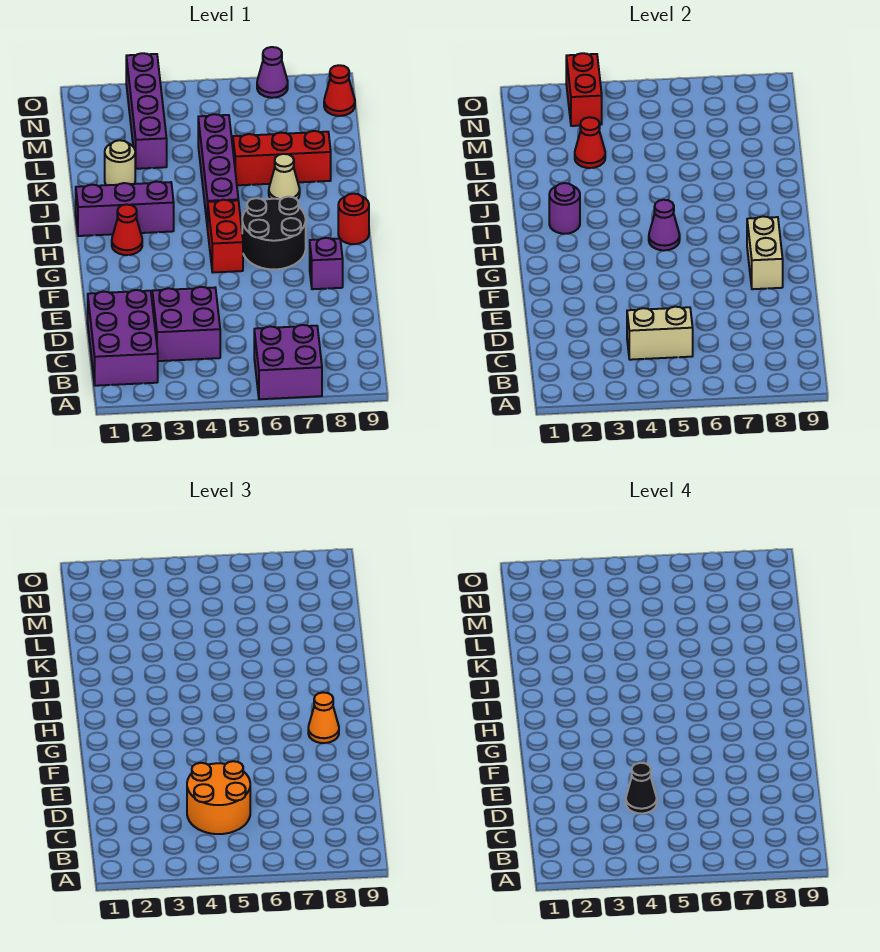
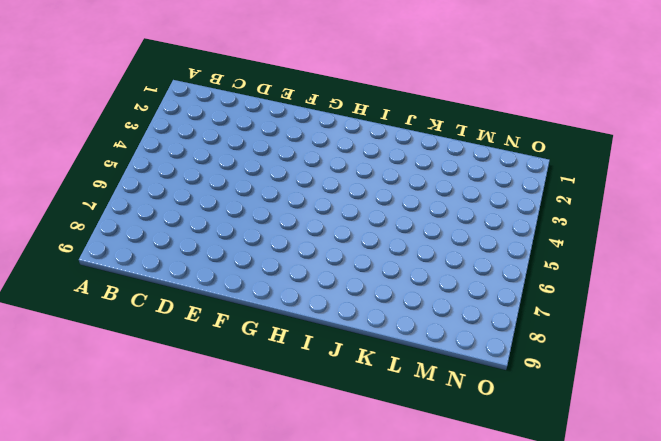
none -> purple 2x2 brick [254,325,322,399]
none -> purple 2x3 brick [88,290,158,386]
none -> purple 2x2 brick [152,287,220,361]

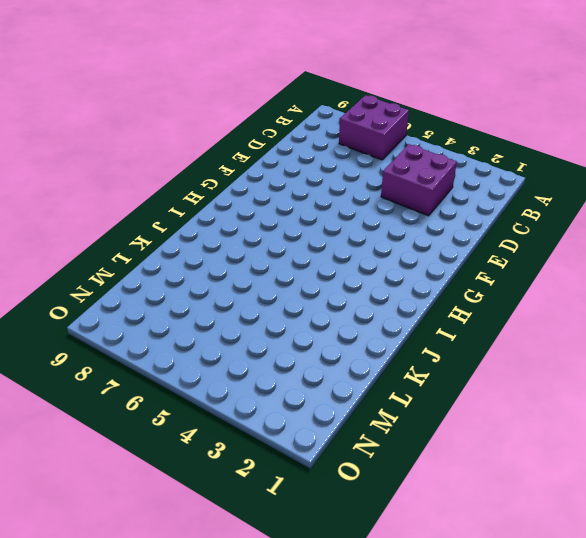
none -> purple 2x3 brick [88,290,158,386]
none -> purple 1x1 brick [310,238,343,289]
none -> red 1x2 brick [208,200,243,273]

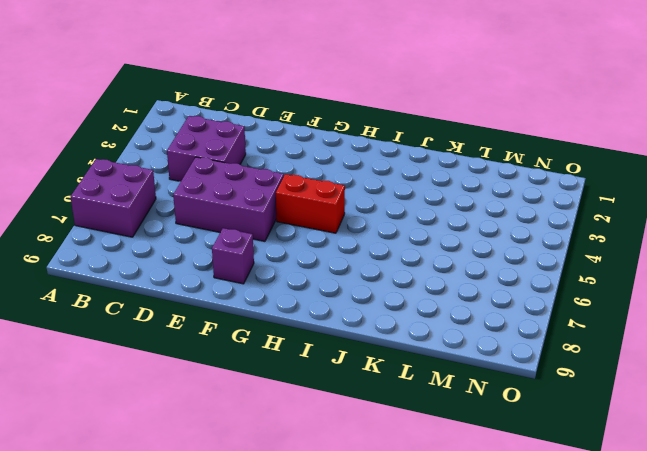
purple 2x3 brick [173,157,284,241] -> purple 2x3 brick moved to [88,290,158,386]
none -> black 2x2 round brick [242,197,306,269]
none -> red 1x1 cone [112,204,142,255]
none -> red 1x1 round brick [338,194,369,244]

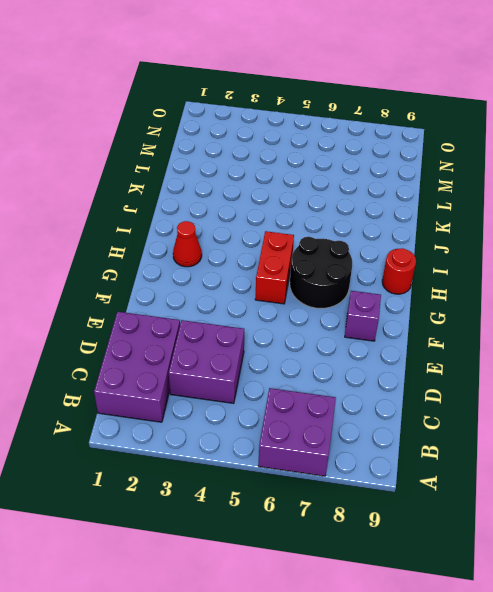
none -> purple 1x3 brick [76,182,174,236]
none -> purple 1x4 brick [198,114,238,229]
none -> tan 1x1 cone [269,154,300,200]

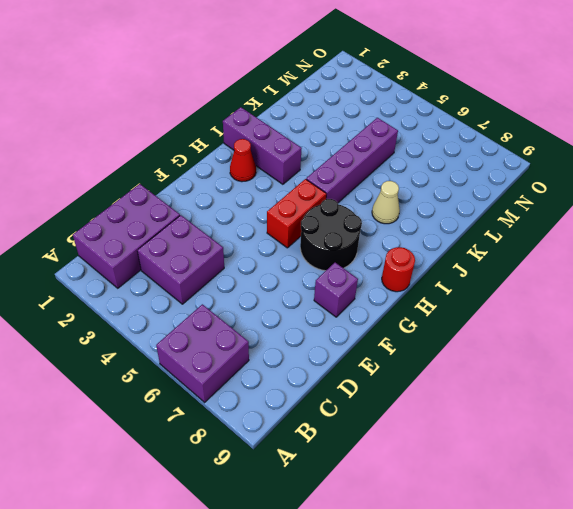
none -> tan 1x1 round brick [105,140,135,185]
none -> red 1x3 brick [233,131,331,185]
none -> purple 1x4 brick [126,53,167,169]

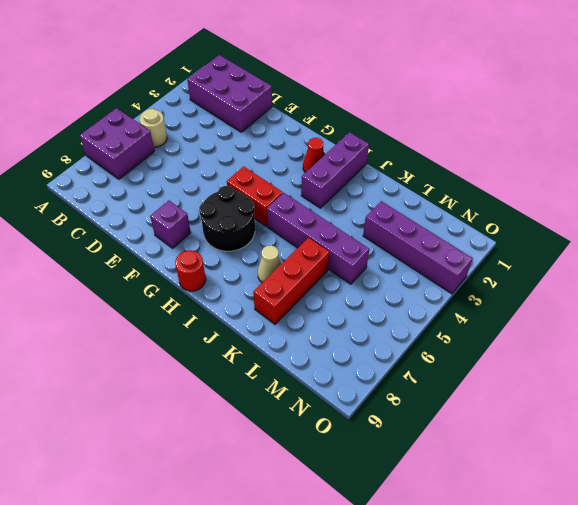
tan 1x1 round brick [139,109,167,147] -> tan 1x1 round brick moved to [105,140,135,185]
none -> purple 2x2 brick [152,287,220,361]
none -> red 1x1 cone [324,65,355,116]
none -> purple 1x1 cone [257,47,288,98]

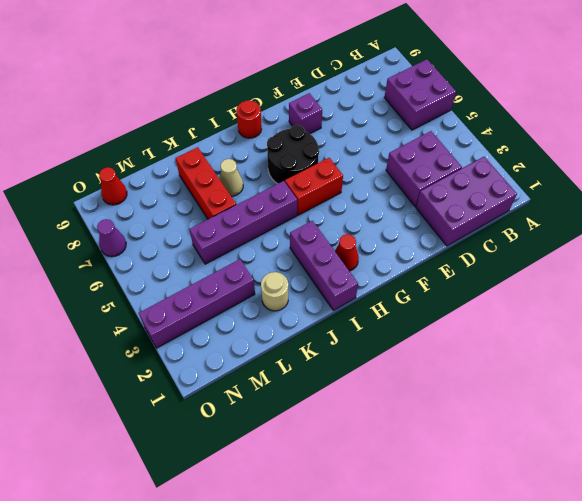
none -> tan 1x2 brick [627,307,693,360]
none -> tan 1x2 brick [747,216,783,289]
none -> purple 1x1 cone [649,200,680,250]

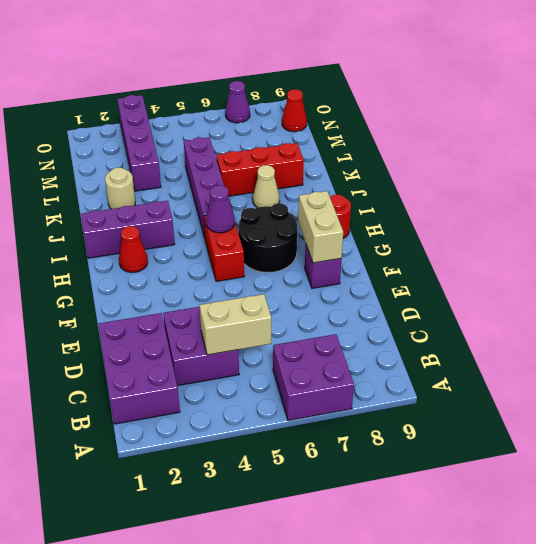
none -> purple 1x1 round brick [549,183,580,234]
none -> red 1x1 cone [575,117,605,168]
none -> red 1x2 brick [566,53,602,126]

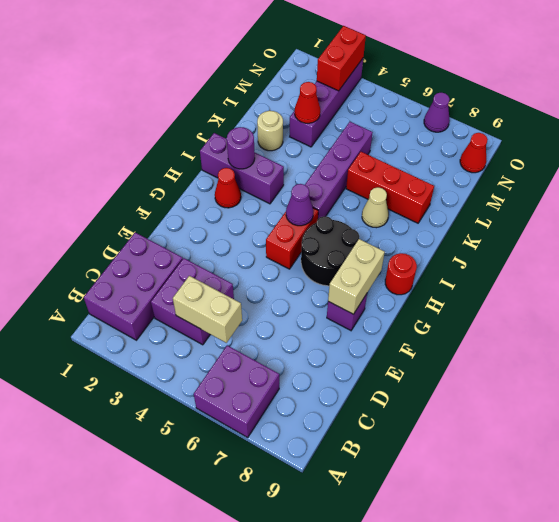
none -> orange 2x2 round brick [187,761,250,834]
none -> orange 1x1 cone [308,692,339,743]
none -> black 1x1 cone [626,763,657,814]

